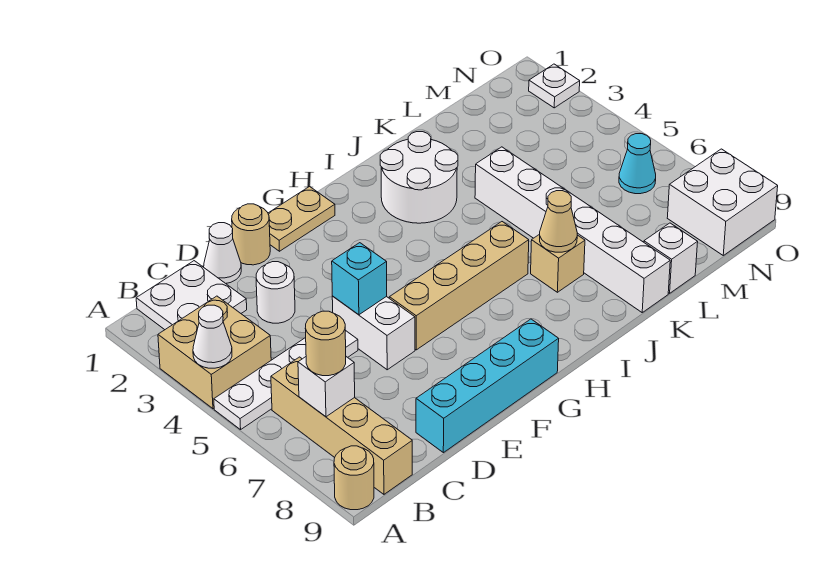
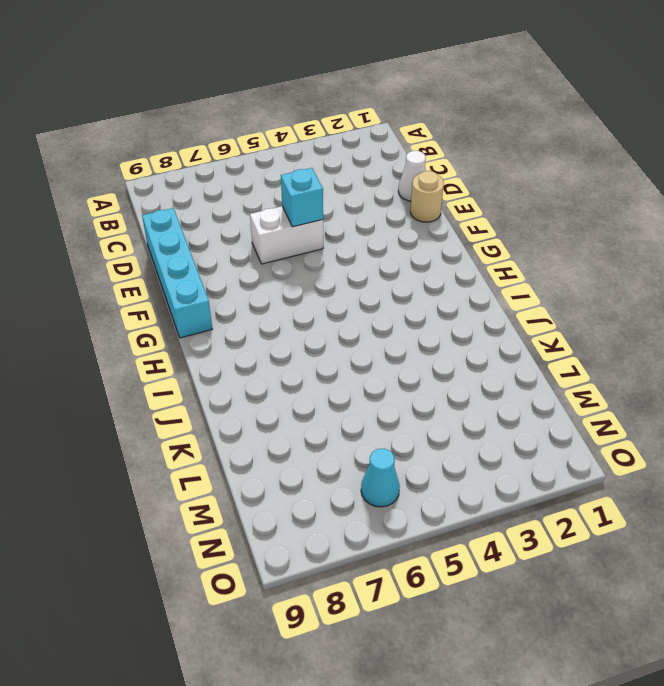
none -> tan 2x2 brick [158,296,271,409]
none -> white 1x4 plate [214,330,358,430]
none -> tan 1x1 round brick [334,446,374,510]

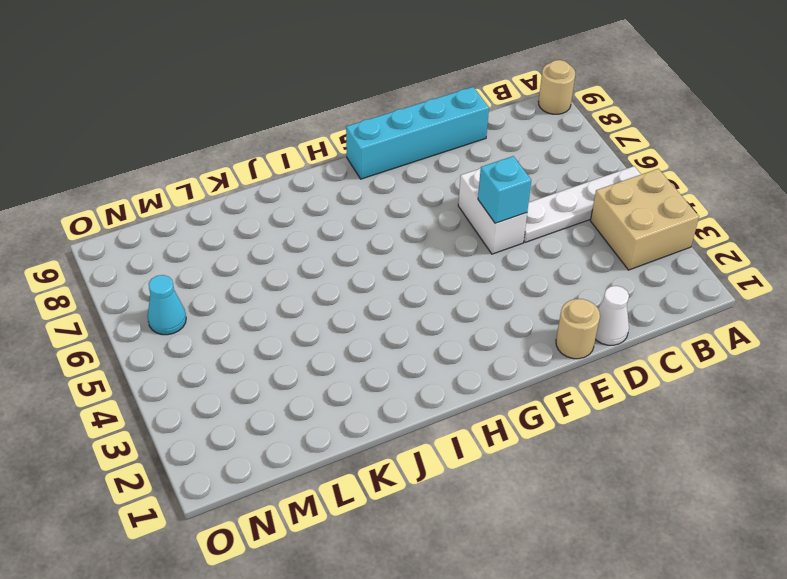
none -> white 2x2 plate [136,261,247,330]
none -> tan 1x4 brick [271,357,412,494]
none -> white 1x1 round brick [256,262,295,323]

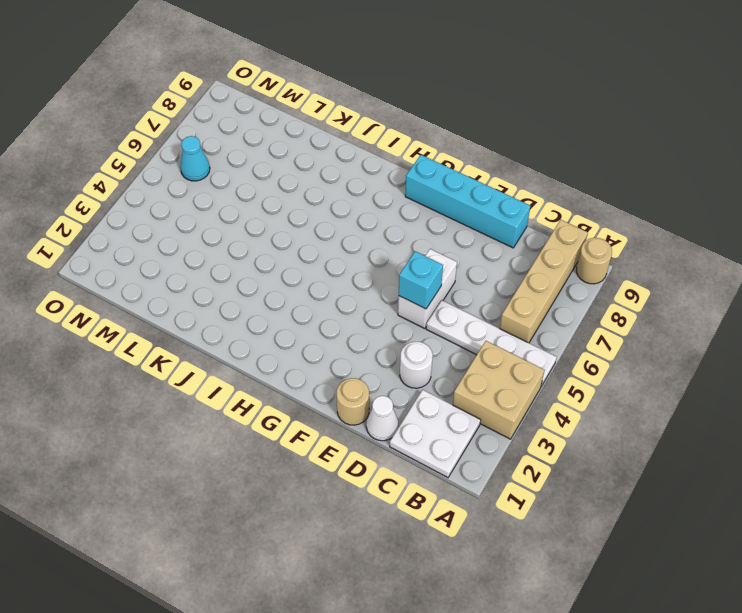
none -> tan 1x2 plate [268,187,335,251]
none -> tan 1x4 brick [389,222,529,350]
none -> white 2x2 round brick [380,132,458,223]

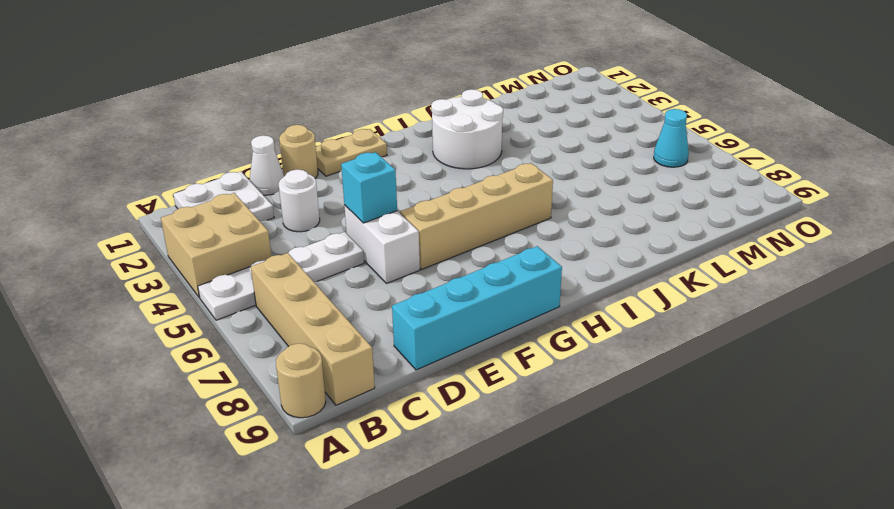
none -> tan 1x1 brick [531,234,585,292]
none -> white 1x6 brick [475,147,670,312]
none -> white 1x1 brick [644,223,698,293]

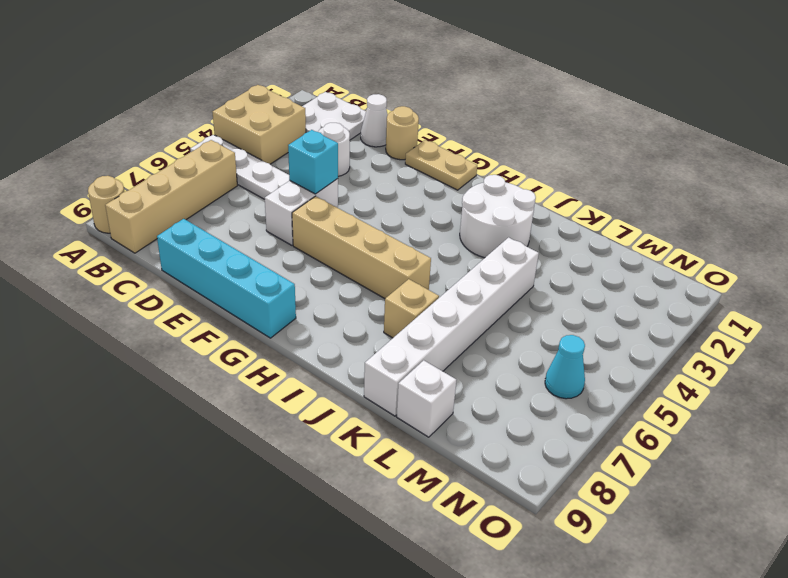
none -> white 2x2 brick [667,149,778,255]
none -> white 1x1 plate [529,64,580,108]
none -> white 1x1 cone [193,305,232,368]

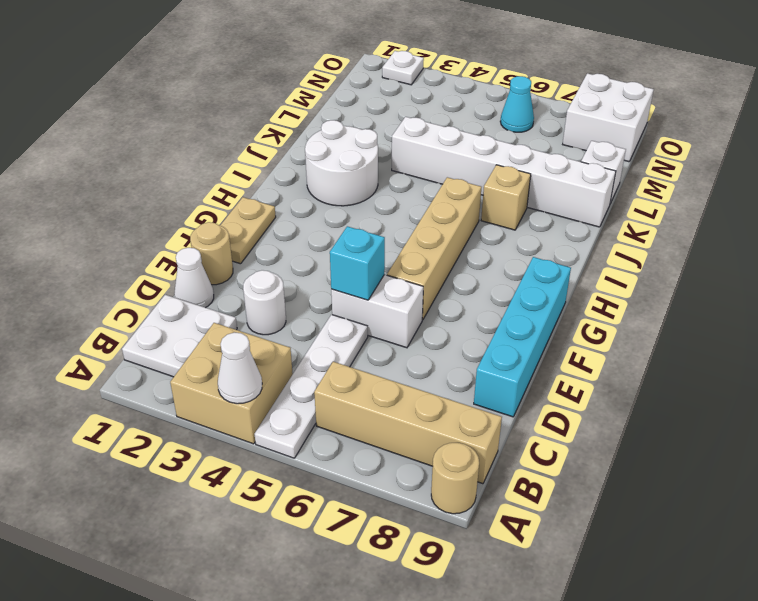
none -> white 1x1 brick [298,357,355,417]
none -> tan 1x1 cone [540,191,577,252]
none -> tan 1x1 round brick [305,311,346,376]

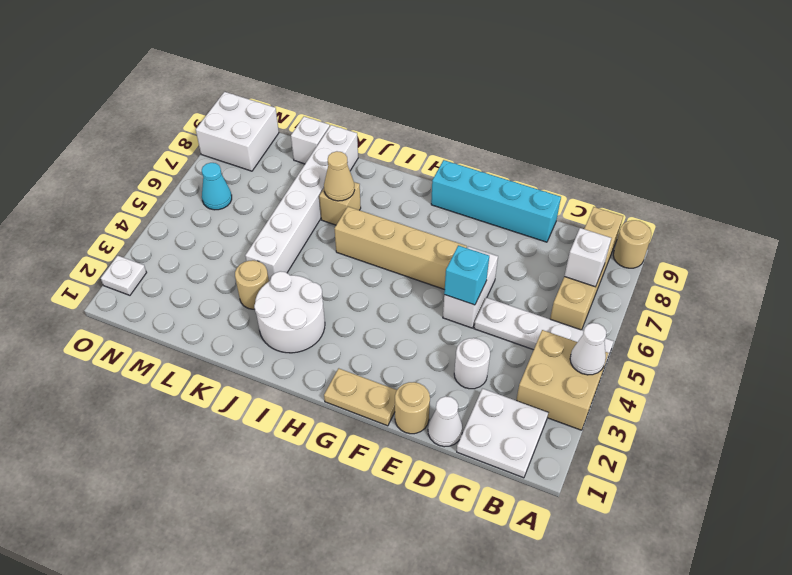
tan 1x1 round brick [235,260,269,309] -> tan 1x1 round brick moved to [305,311,346,376]

